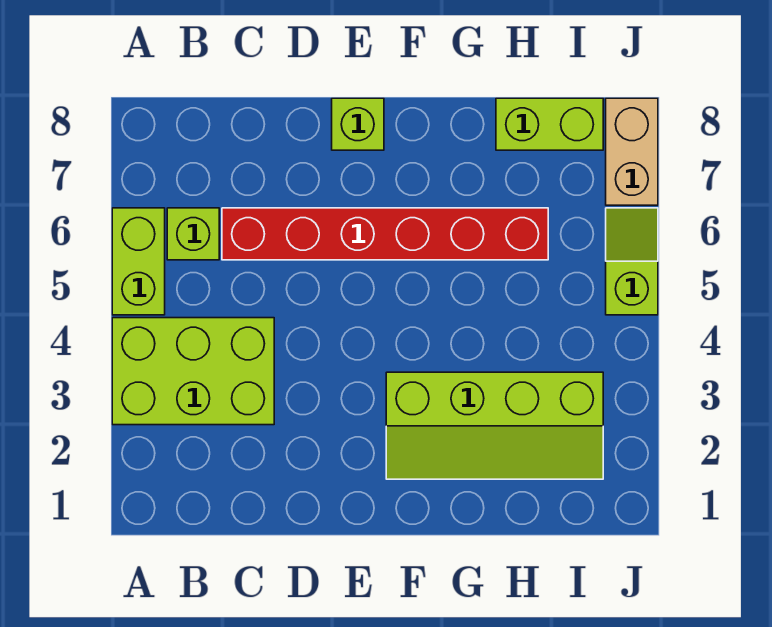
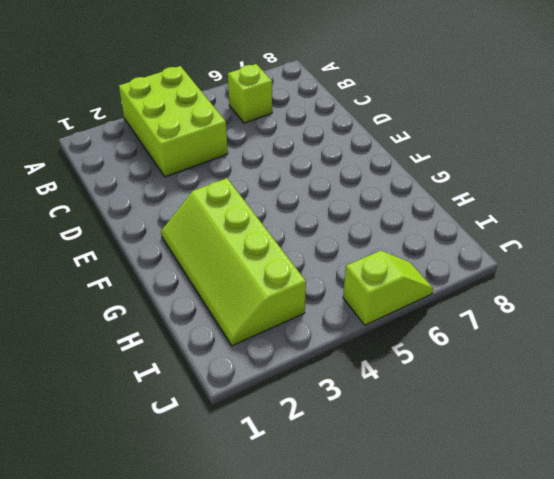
none -> lime 1x2 brick [112,208,165,315]
none -> red 1x6 brick [222,208,548,260]

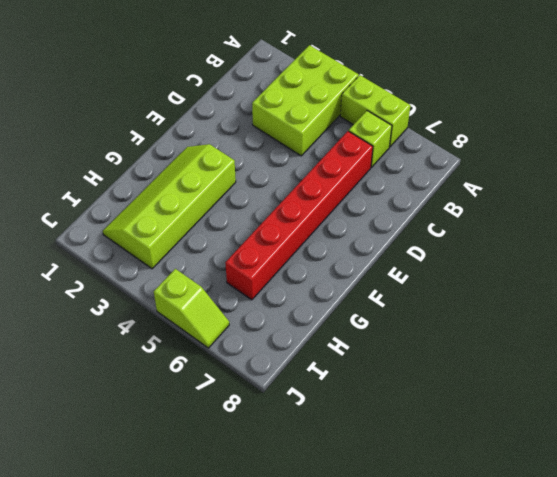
none -> lime 1x1 brick [332,98,384,150]
none -> lime 1x2 brick [496,98,603,150]

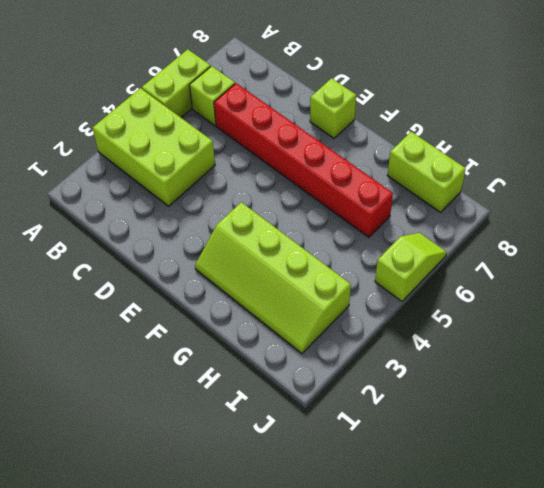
none -> tan 1x2 brick [606,98,658,205]

